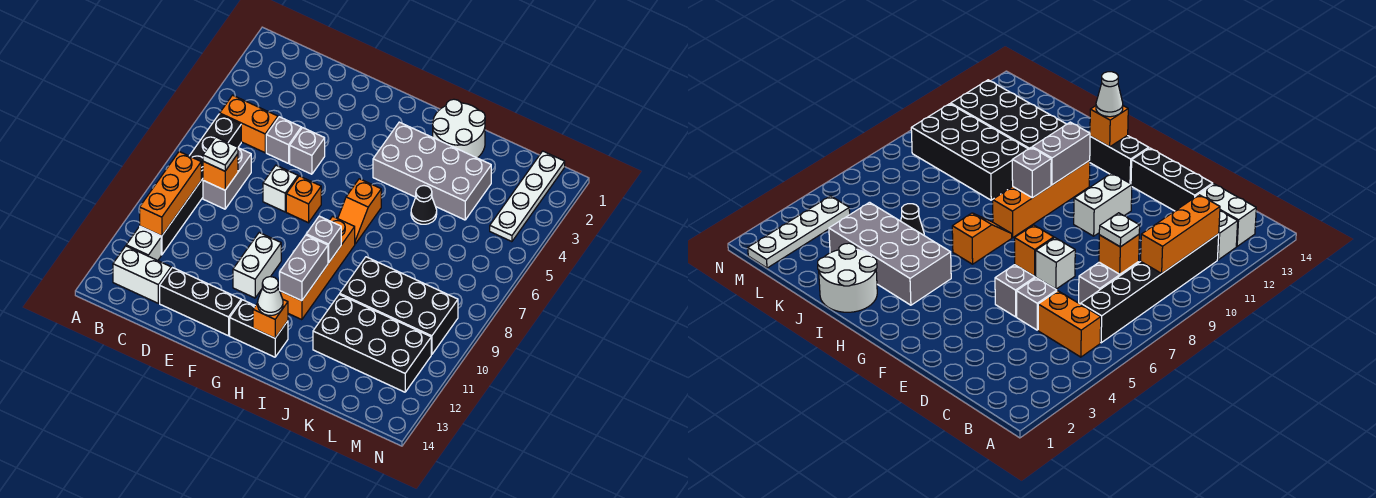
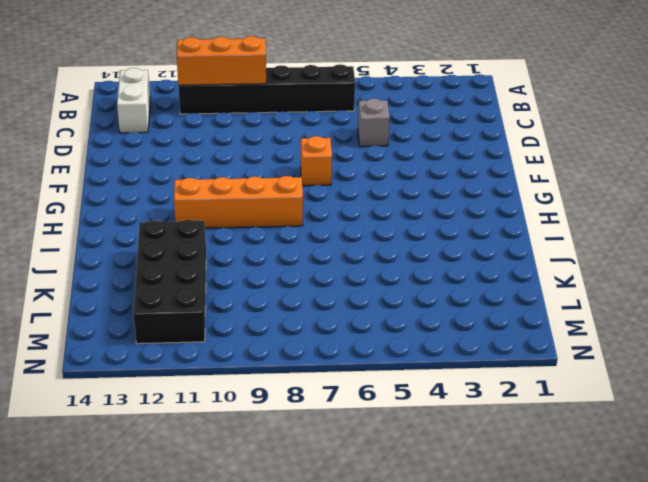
none -> orange 1x2 brick [220,95,278,153]
none -> white 1x1 brick [126,227,161,261]
none -> grey 1x2 brick [203,148,251,209]

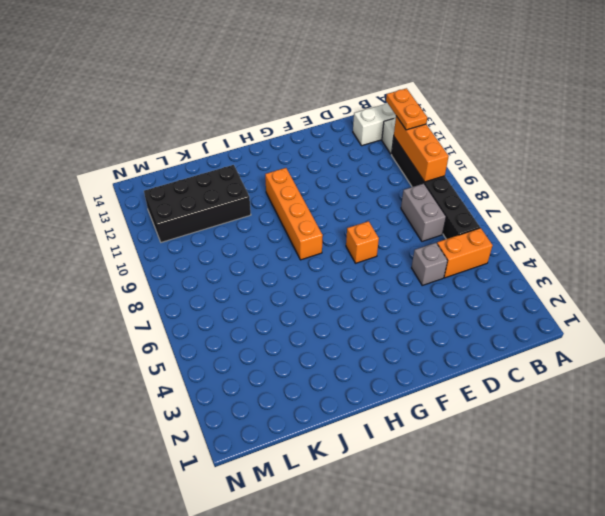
orange 1x2 plate [386,88,427,130] -> none
none -> black 1x3 brick [160,268,241,336]
none -> grey 1x1 brick [290,128,325,174]
none -> white 1x1 brick [263,165,298,212]

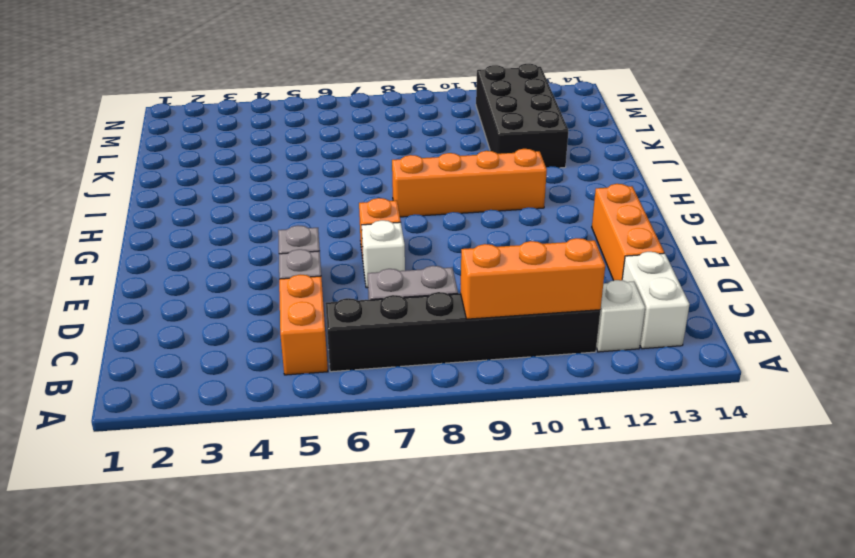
orange 1x3 brick [592,184,664,280] -> black 1x3 brick [160,268,241,336]
none -> white 1x2 brick [233,233,281,298]
none -> black 1x2 brick [230,300,288,357]
none -> grey 2x4 brick [373,122,491,220]

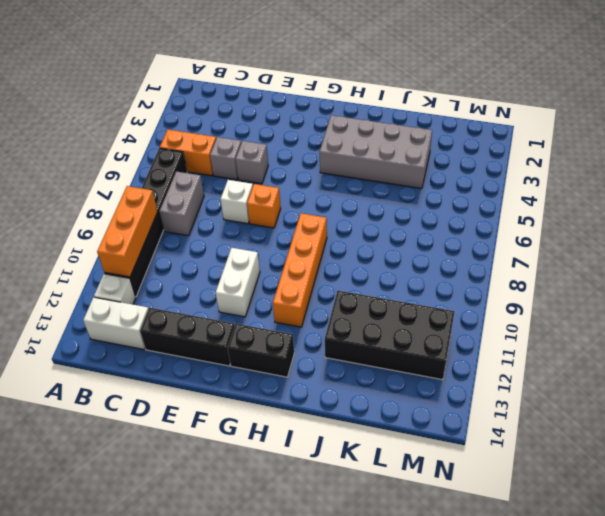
none -> orange 1x2 slope [338,179,381,244]
none -> white 2x2 round brick [433,99,485,158]
none -> black 1x1 cone [411,186,437,224]

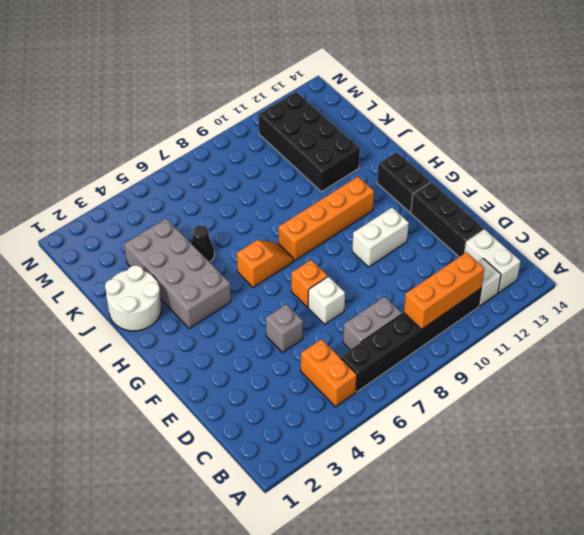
none -> grey 1x1 brick [266,117,301,163]
none -> black 2x4 brick [340,257,458,355]
none -> white 1x4 plate [490,151,565,242]

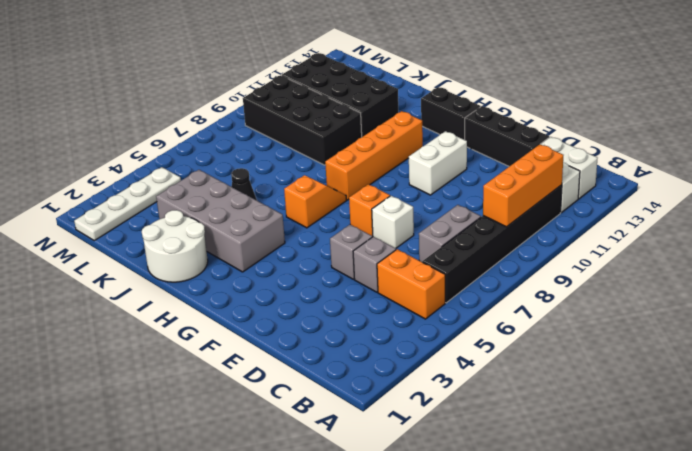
none -> orange 1x1 brick [203,154,238,190]
none -> grey 1x1 brick [306,216,341,263]
none -> grey 1x2 brick [280,235,328,301]

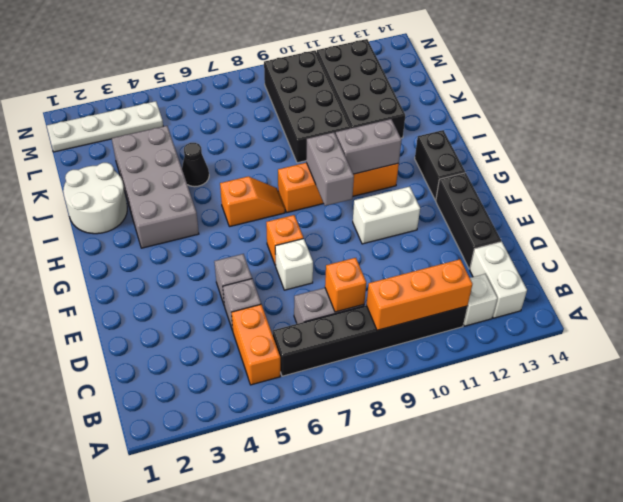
grey 1x2 brick [306,132,354,206] -> grey 1x1 brick [306,216,341,263]
none -> orange 1x1 brick [253,300,288,338]
none -> white 1x1 plate [203,137,238,171]
none -> white 1x1 cone [258,277,283,316]

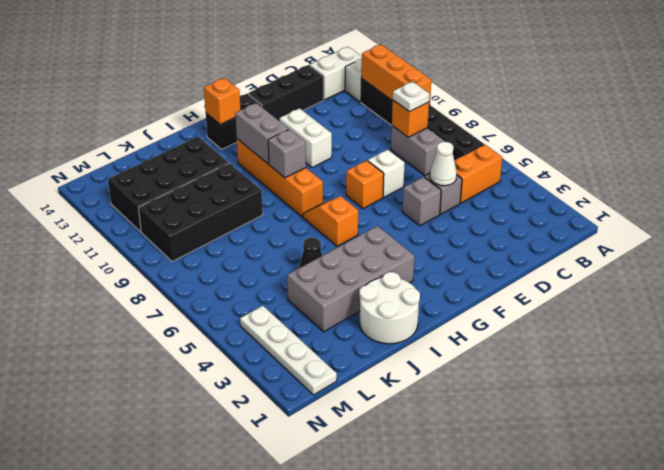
white 1x1 cone [430,142,457,186] -> white 1x1 cone moved to [258,277,283,316]

